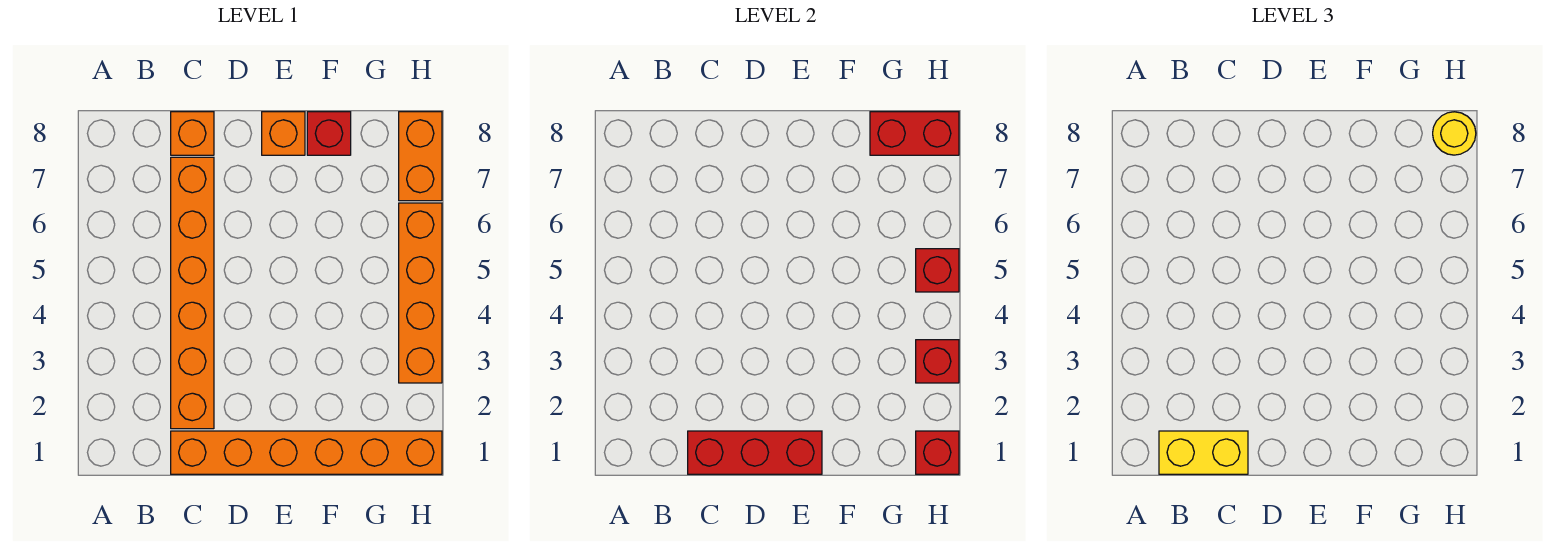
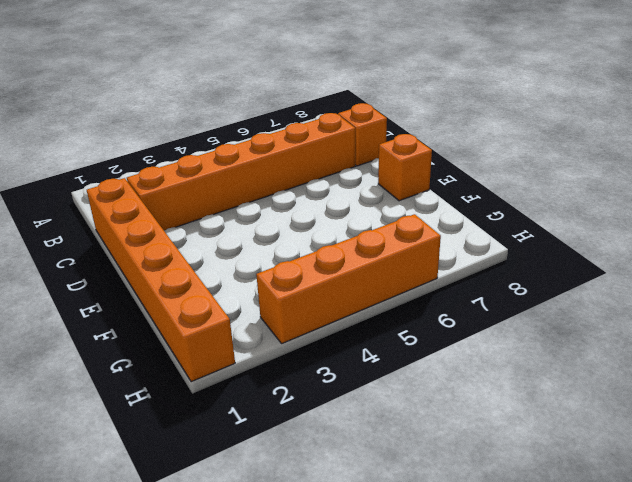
none -> red 1x1 brick [307,112,351,155]
none -> orange 1x2 brick [399,112,442,201]
none -> red 1x3 brick [688,431,822,474]

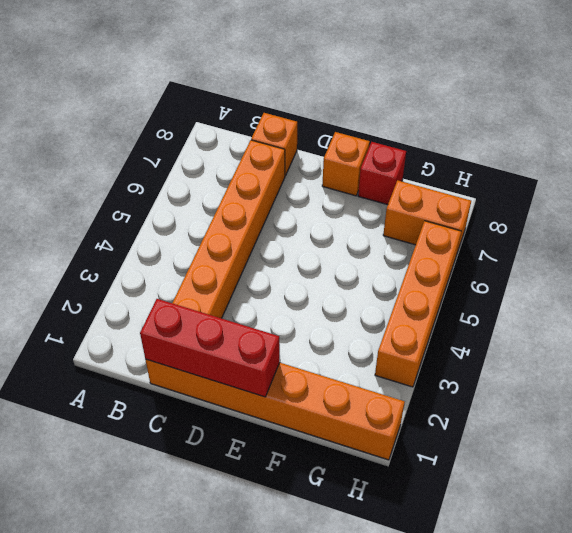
orange 1x2 brick [383,180,471,252] -> orange 1x2 brick turned to [399,112,442,201]
none -> red 1x2 brick [870,112,959,155]
none -> red 1x1 brick [916,431,959,474]
none -> red 1x1 brick [916,340,959,383]

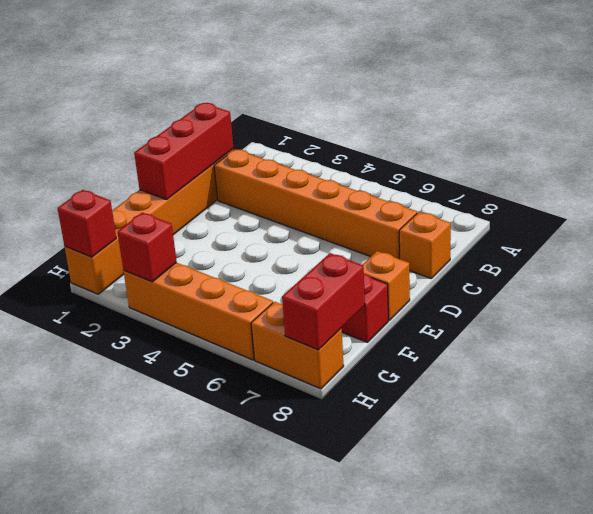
none -> red 1x1 brick [916,249,959,292]
none -> yellow 1x2 brick [1159,431,1248,474]
none -> yellow 1x1 round brick [1433,112,1476,155]

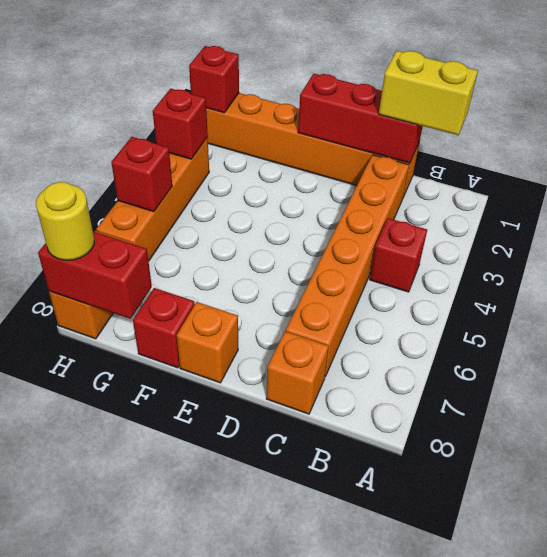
red 1x1 brick [370,218,427,292] -> none

